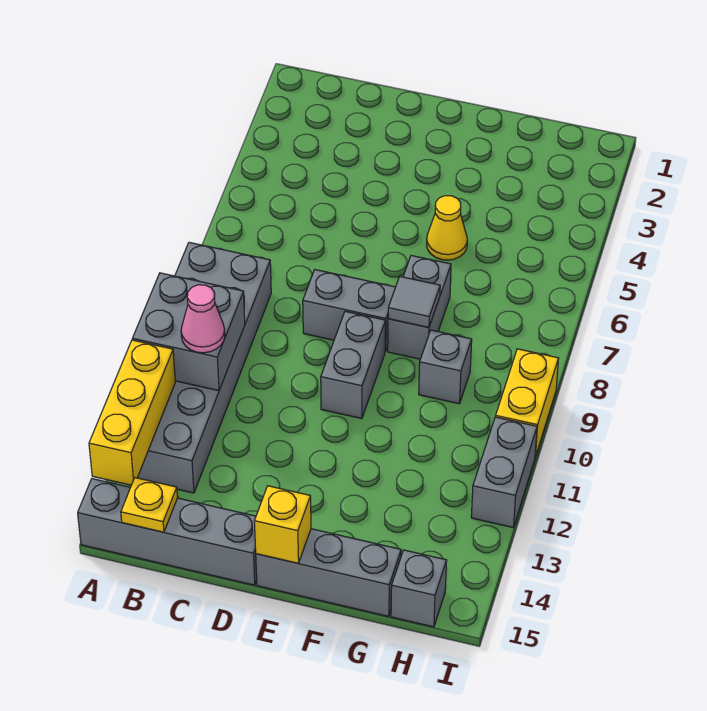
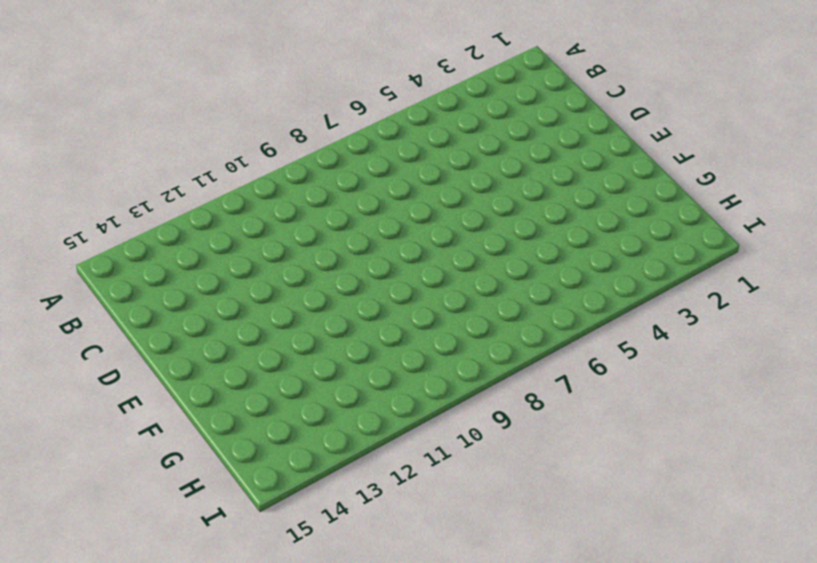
none -> grey 2x6 brick [137,242,271,493]
none -> grey 1x4 brick [78,479,257,585]
none -> grey 1x2 brick [303,270,395,352]

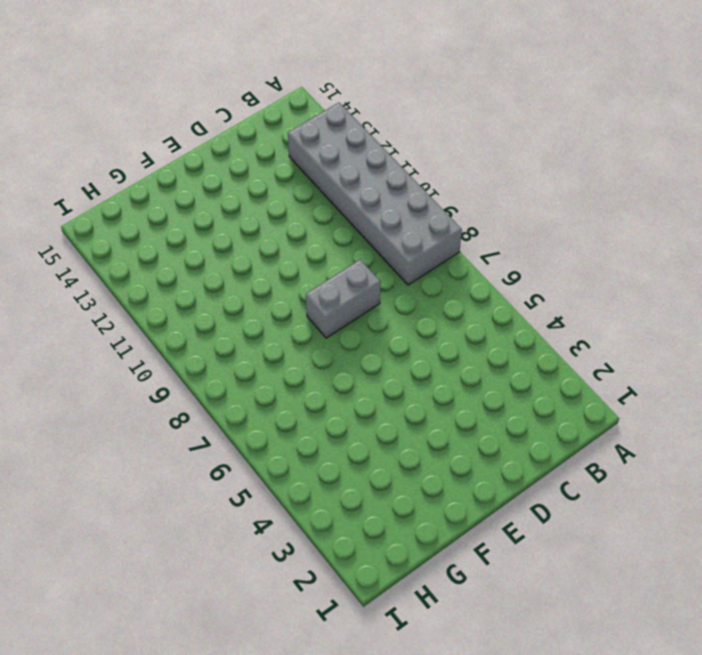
none -> grey 1x4 brick [78,479,257,585]
none -> grey 1x2 brick [321,311,386,419]
none -> grey 1x3 brick [256,529,401,616]

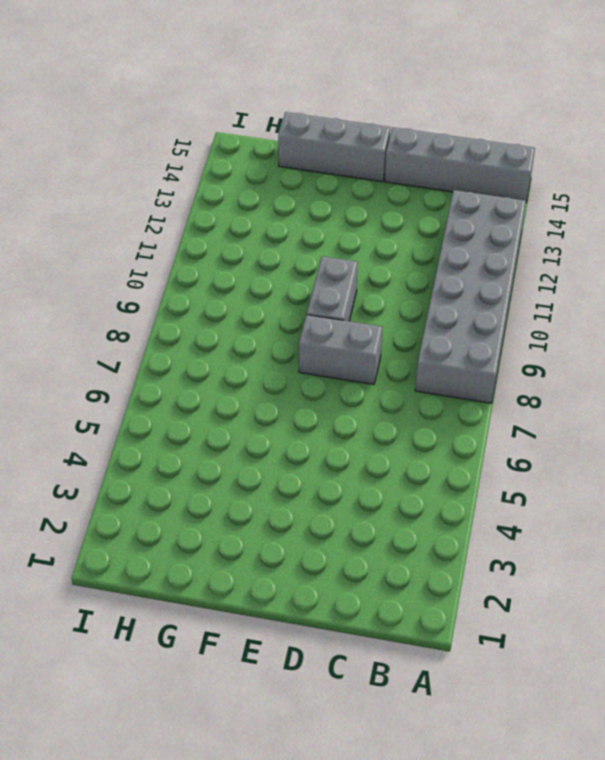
none -> yellow 1x1 cone [427,196,467,260]
none -> grey 1x2 brick [388,256,451,359]
none -> grey 1x1 brick [419,330,472,404]

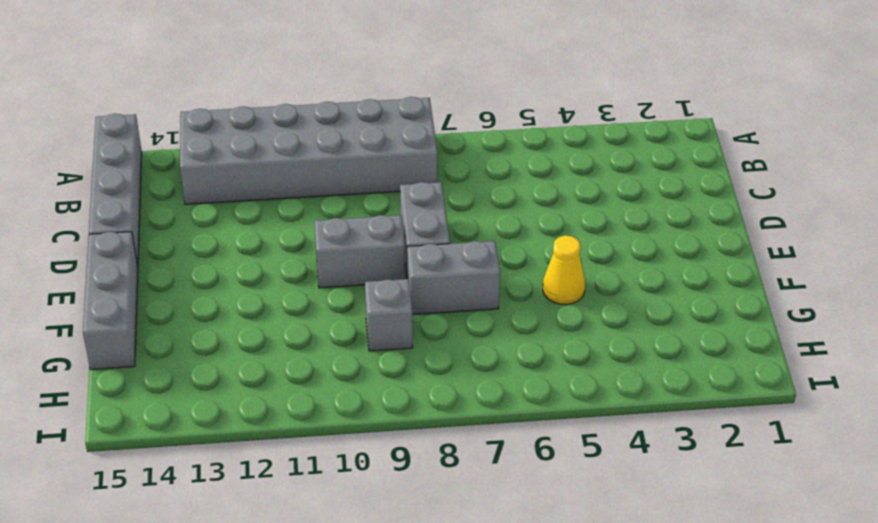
none -> grey 1x1 brick [391,550,447,627]
none -> yellow 1x2 brick [496,349,559,457]
none -> grey 1x2 brick [471,417,537,527]

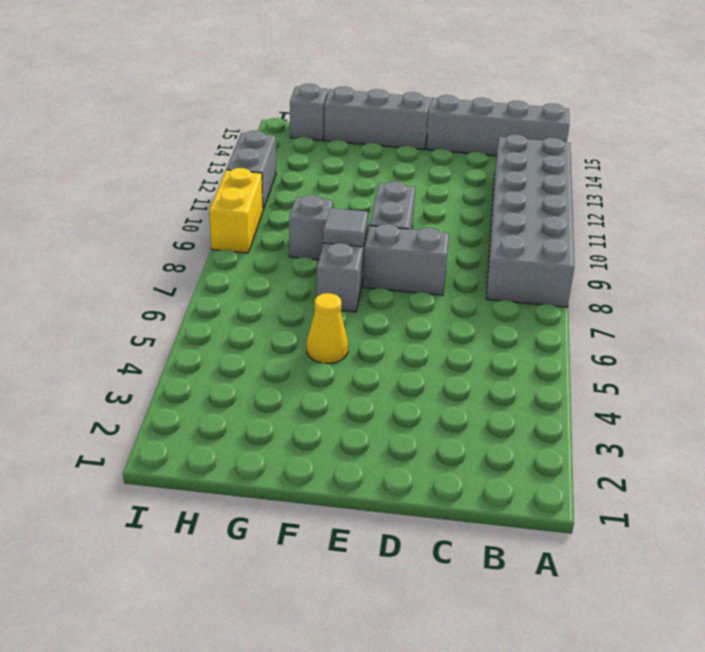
none -> grey 2x2 brick [132,273,245,391]
none -> yellow 1x3 brick [89,340,175,485]
none -> yellow 1x1 plate [121,478,177,532]

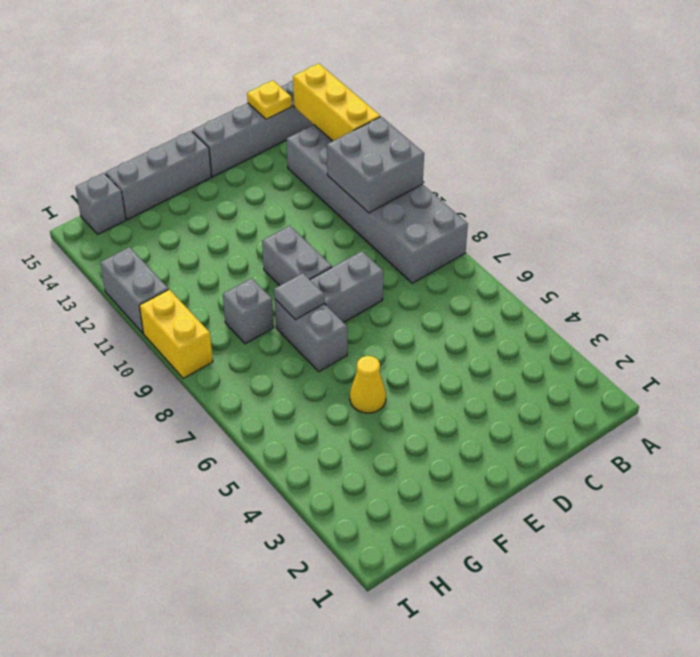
none -> yellow 1x1 brick [254,486,311,563]
none -> pink 1x1 cone [181,285,225,353]

